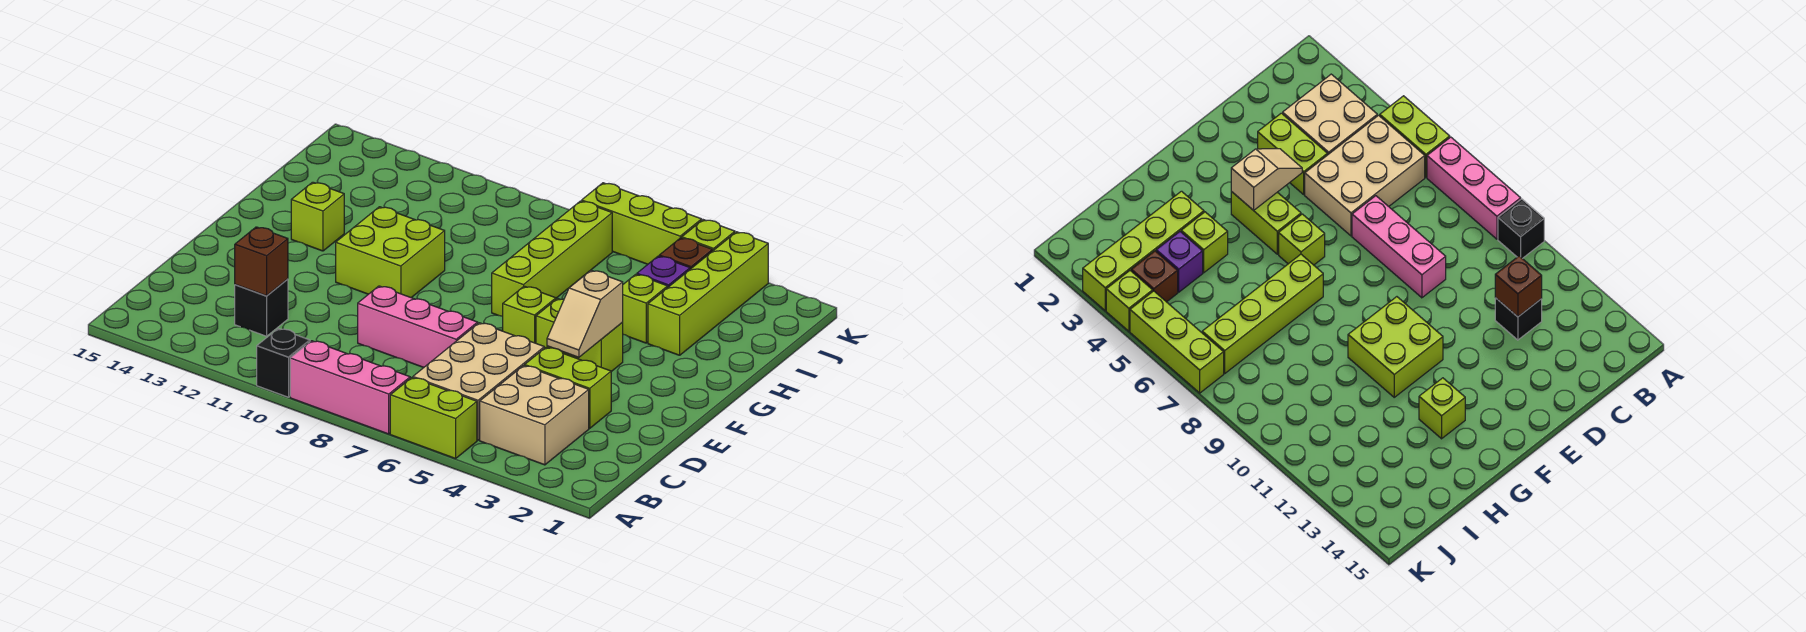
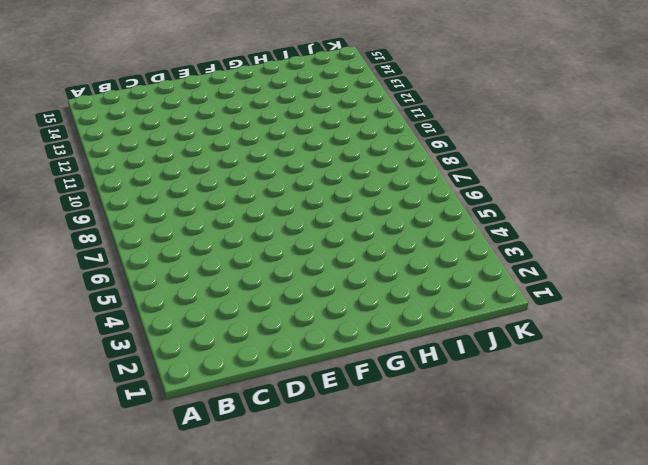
none -> lime 1x2 brick [390,378,477,459]
none -> pink 1x3 brick [290,341,410,434]
none -> black 1x1 brick [257,328,310,397]

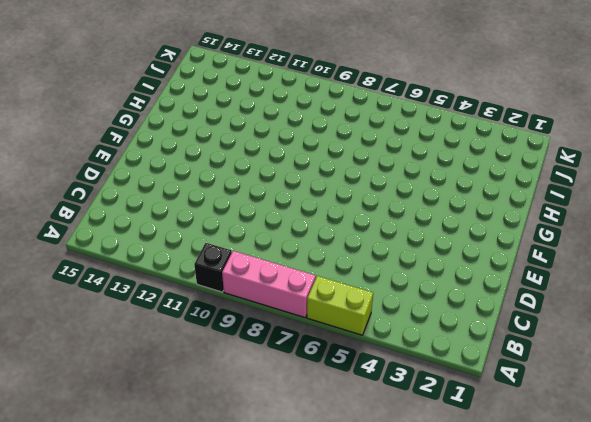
none -> tan 2x2 brick [480,366,589,465]
none -> tan 2x3 brick [413,323,544,440]
none -> black 1x1 brick [235,279,288,336]

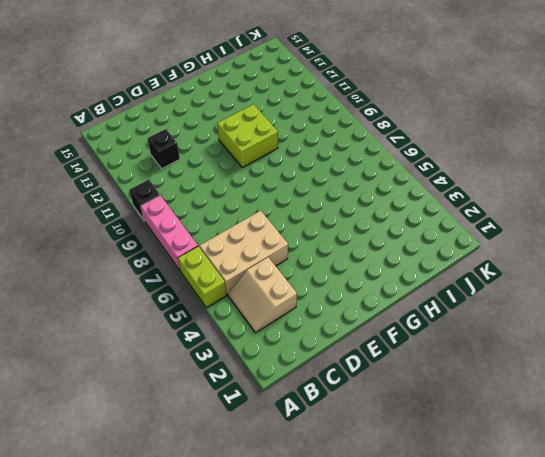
tan 2x2 slope [228,257,297,333] -> tan 2x2 brick [480,366,589,465]
none -> lime 1x2 brick [525,347,611,428]
none -> pink 1x3 brick [358,286,478,368]
none -> lime 1x2 brick [536,299,623,372]

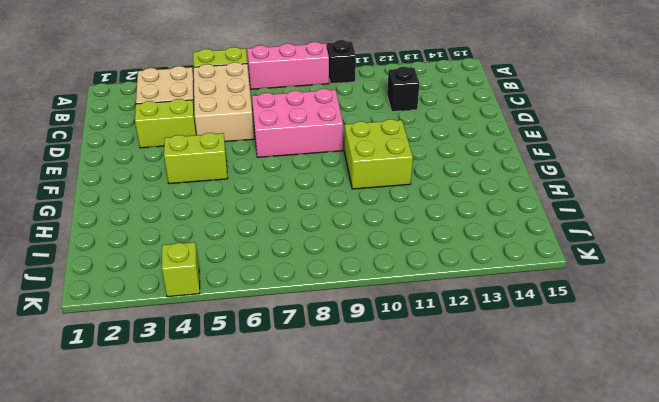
pink 2x3 brick [252,89,343,157] -> pink 1x3 brick [358,286,478,368]
none -> lime 1x1 brick [503,286,556,343]
none -> lime 1x4 brick [492,201,612,316]
none -> lime 1x1 brick [291,182,344,251]

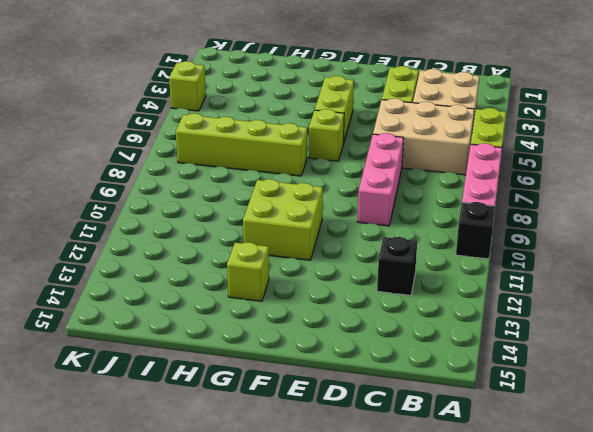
none -> lime 1x4 brick [648,232,768,355]
none -> lime 1x1 brick [622,274,668,343]
none -> purple 1x1 brick [637,256,690,287]

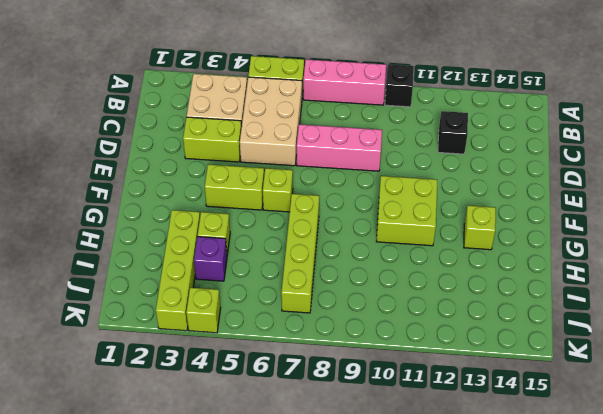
none -> brown 1x1 brick [659,238,713,269]
none -> lime 1x3 brick [582,183,702,264]
none -> brown 1x1 brick [235,227,288,296]

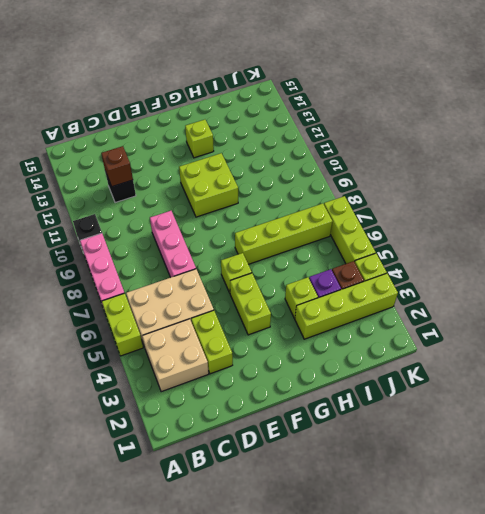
none -> tan 1x2 slope [547,270,623,357]

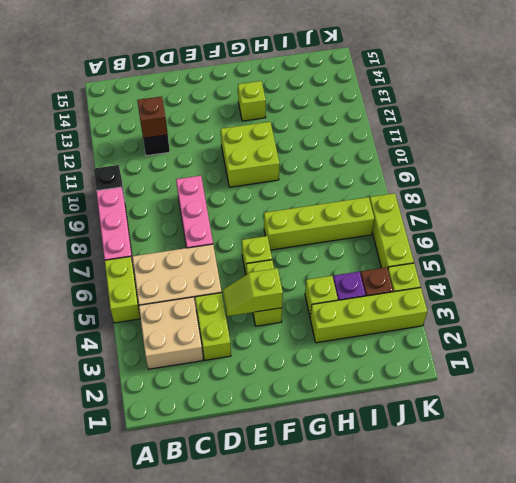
lime 1x2 slope [223,268,283,316] -> tan 1x2 slope [547,270,623,357]

